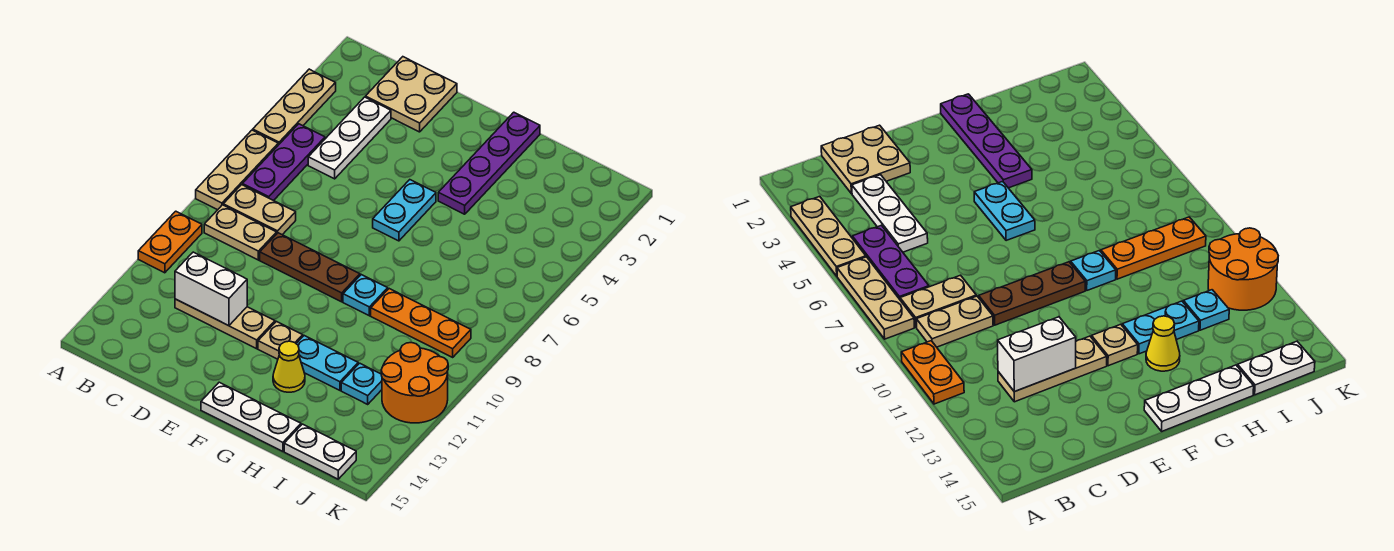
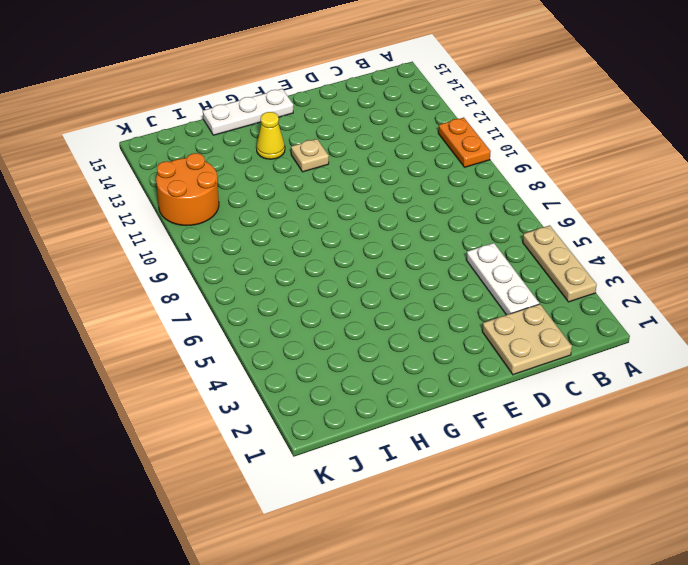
none -> tan 1x3 plate [196,130,278,210]
none -> purple 1x3 plate [242,124,325,201]
none -> tan 1x2 plate [223,185,296,235]

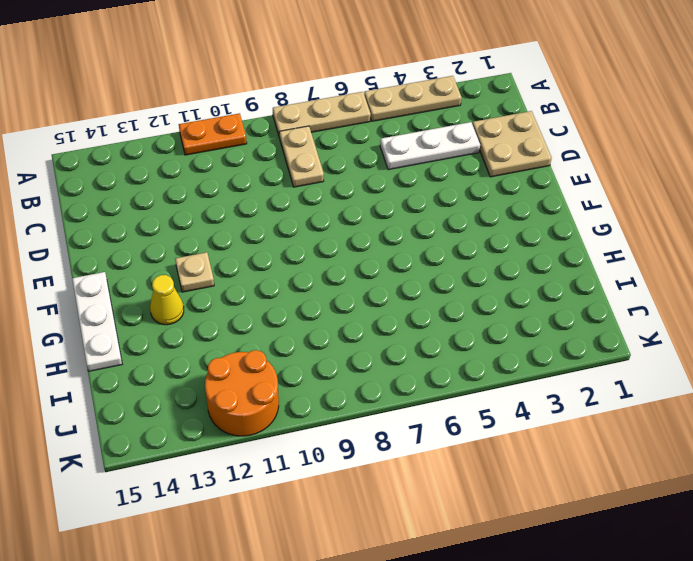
none -> purple 1x3 plate [242,124,325,201]
none -> tan 1x2 plate [204,205,277,260]
none -> tan 1x3 plate [175,299,275,349]

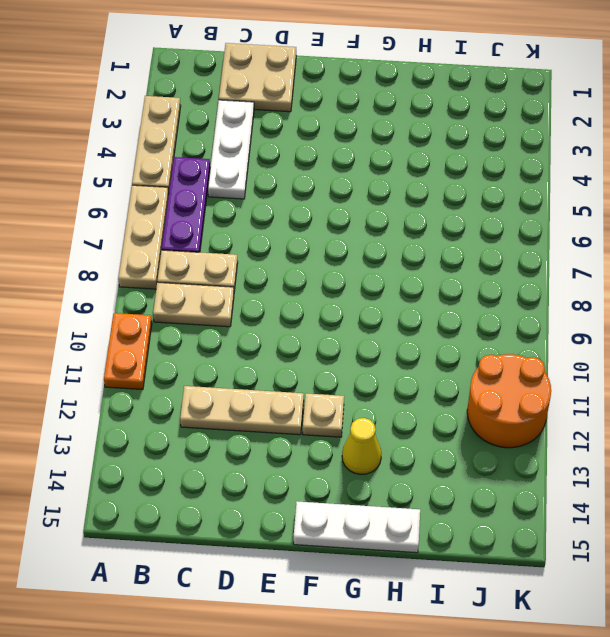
none -> brown 1x3 plate [260,233,360,302]
none -> cyan 1x2 plate [373,180,436,241]
none -> purple 1x4 plate [438,112,540,214]

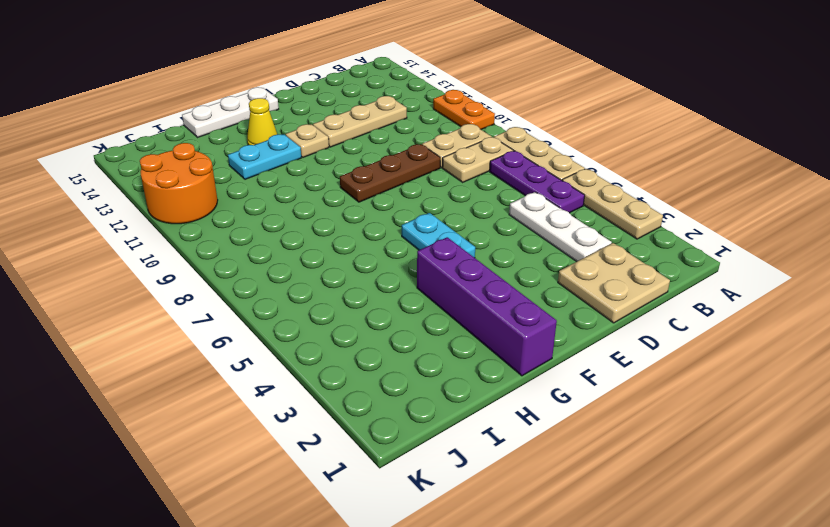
purple 1x4 brick [417,237,557,376] -> purple 1x4 plate [438,112,540,214]
none -> cyan 1x1 plate [343,275,388,316]
none -> orange 1x3 plate [371,289,471,357]
none -> cyan 1x1 plate [341,363,382,404]

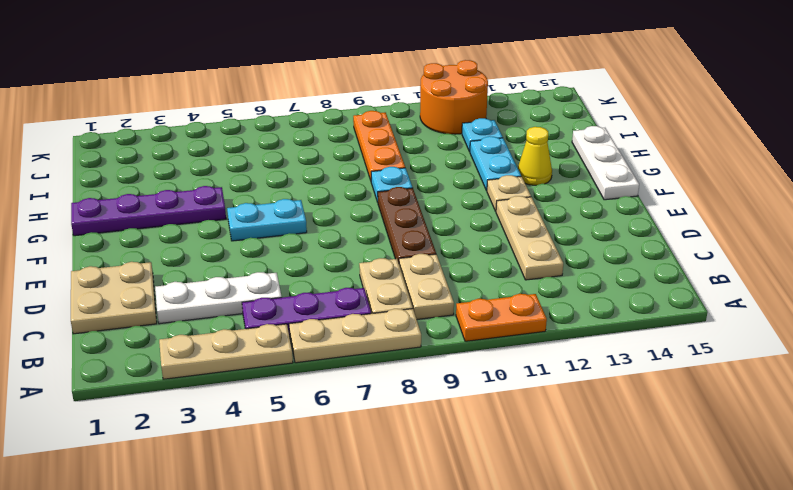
none -> white 1x2 plate [284,424,356,479]
none -> white 1x2 brick [175,252,247,326]

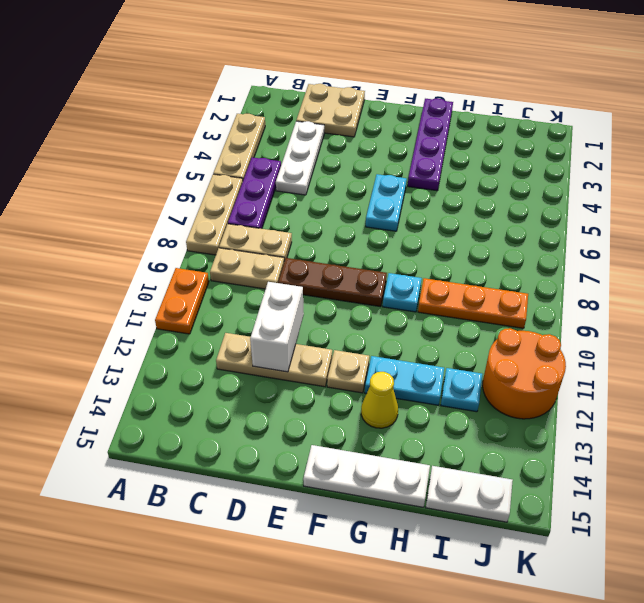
white 1x2 brick [250,282,304,372] -> white 1x2 brick turned to [175,252,247,326]

